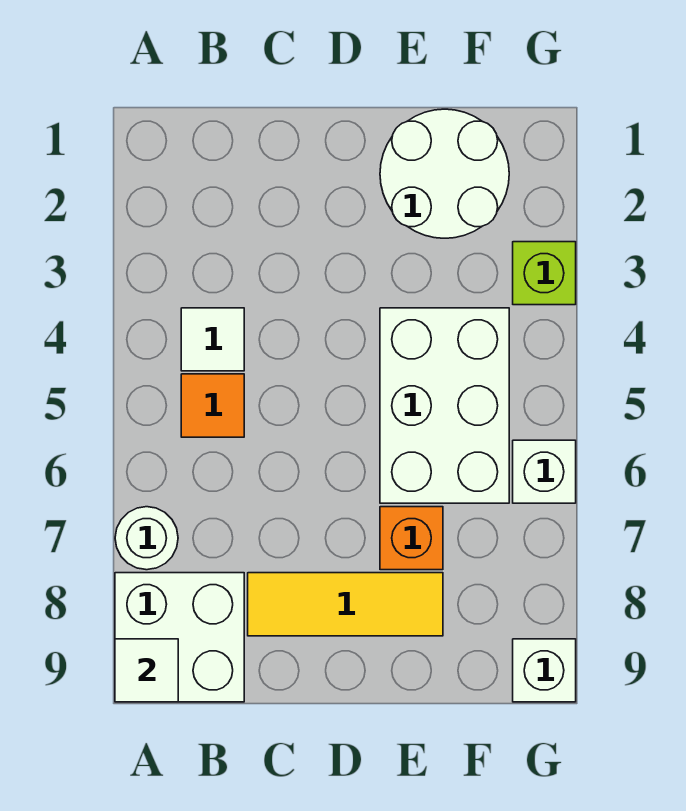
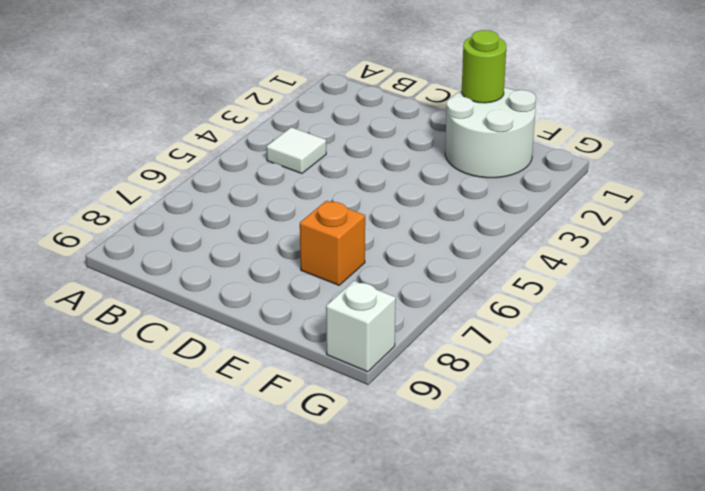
lime 1x1 round brick [462,30,506,103] -> none
none -> white 1x1 round brick [115,507,178,570]
none -> white 2x2 brick [115,573,244,702]
none -> orange 1x1 tile [181,374,244,437]

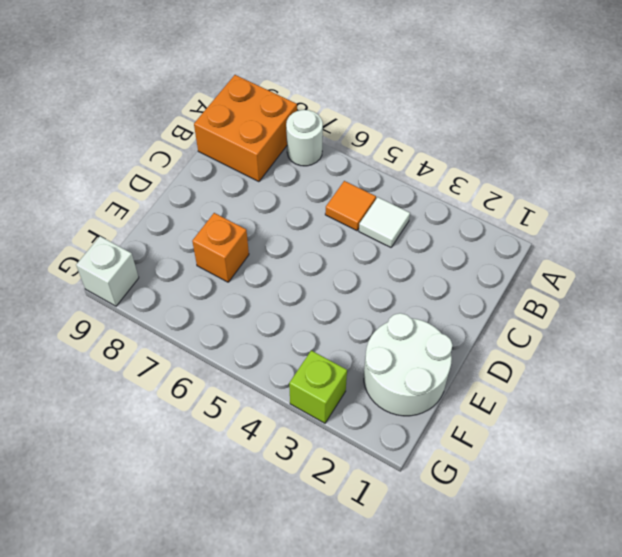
orange 2x2 brick [194,75,297,182] -> white 2x2 brick [115,573,244,702]
none -> yellow 1x3 tile [248,573,443,636]
none -> white 2x3 brick [380,308,509,503]
none -> white 1x1 brick [513,440,576,503]

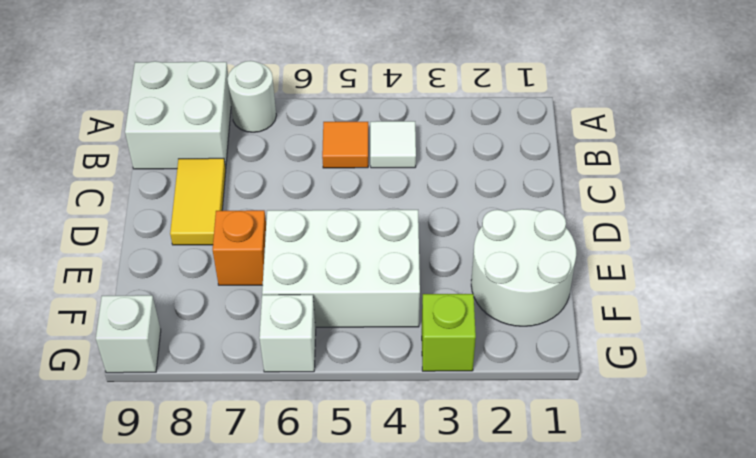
yellow 1x2 tile [170,158,226,245] -> yellow 1x3 tile [248,573,443,636]
none -> white 1x1 tile [115,639,178,702]

